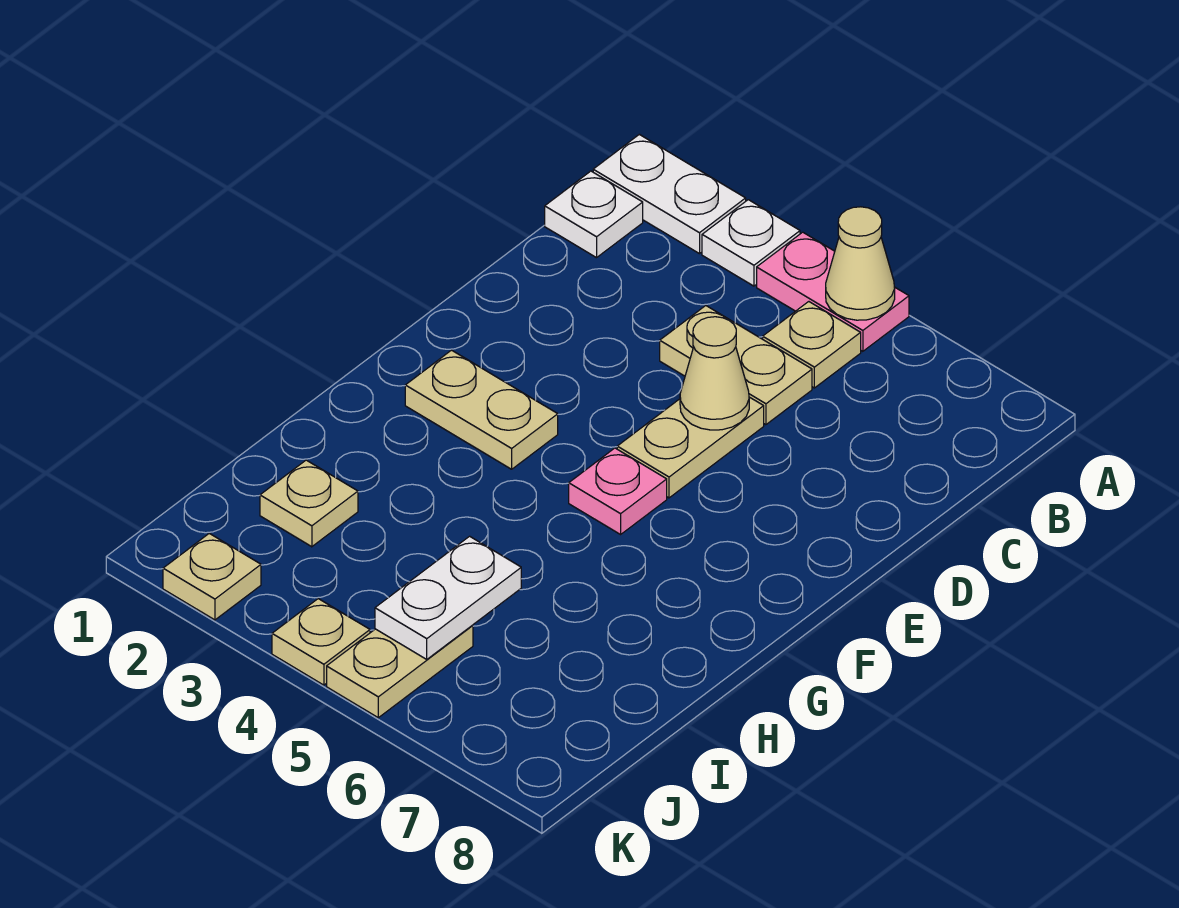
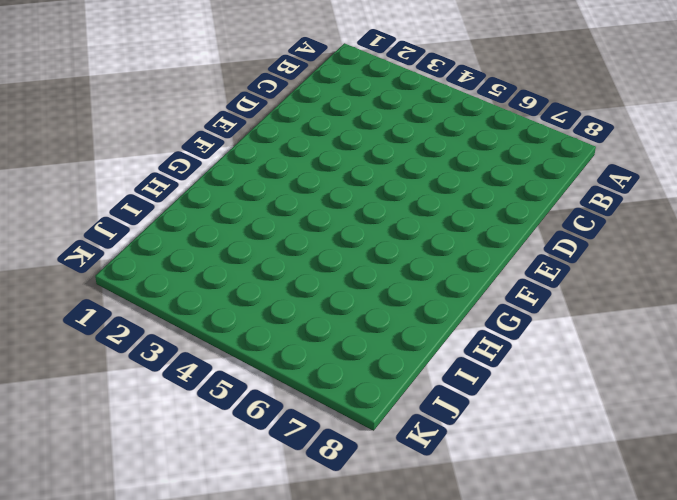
none -> white 1x2 plate [593,134,746,254]
none -> white 1x1 plate [702,200,800,286]
none -> pink 1x2 plate [757,232,909,351]

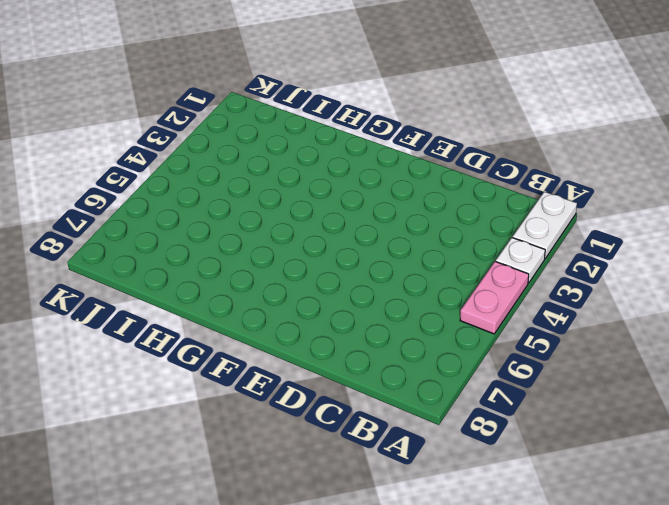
none -> white 1x1 plate [545,171,643,258]
none -> tan 1x1 plate [763,302,861,388]
none -> tan 1x2 plate [660,306,812,425]

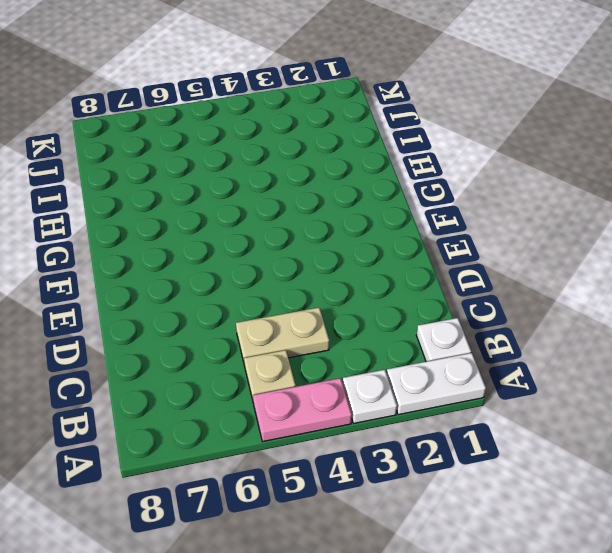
none -> tan 1x2 plate [617,397,764,498]
none -> tan 1x2 plate [405,350,558,469]
none -> pink 1x1 plate [569,448,667,534]

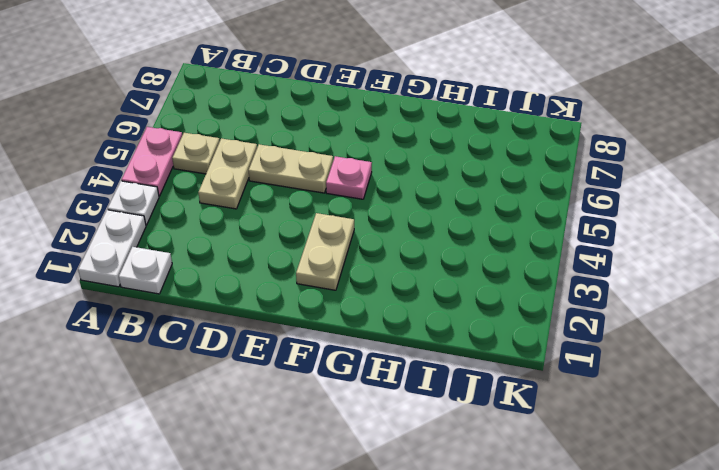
none -> tan 1x1 plate [260,460,358,547]
none -> tan 1x2 plate [327,625,473,718]
none -> tan 1x1 plate [163,533,261,620]

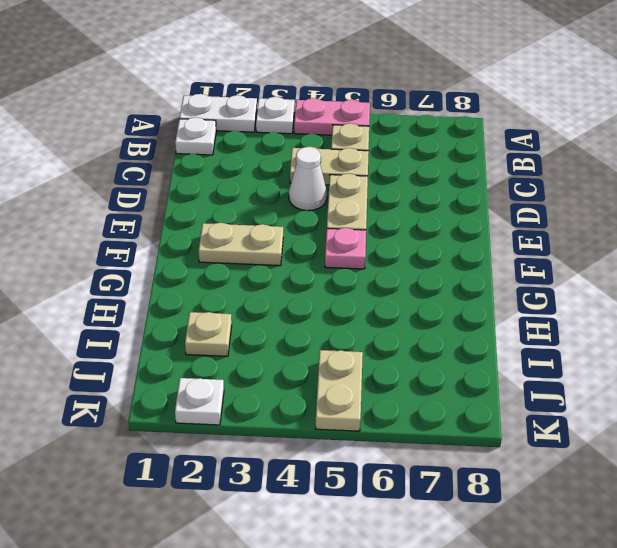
white 1x1 cone [289,147,327,211] -> none
white 1x1 plate [175,378,224,425] -> tan 1x1 plate [163,533,261,620]
none -> tan 1x1 plate [272,599,370,685]
none -> tan 1x1 cone [826,207,895,320]
none -> tan 1x1 cone [680,317,749,430]

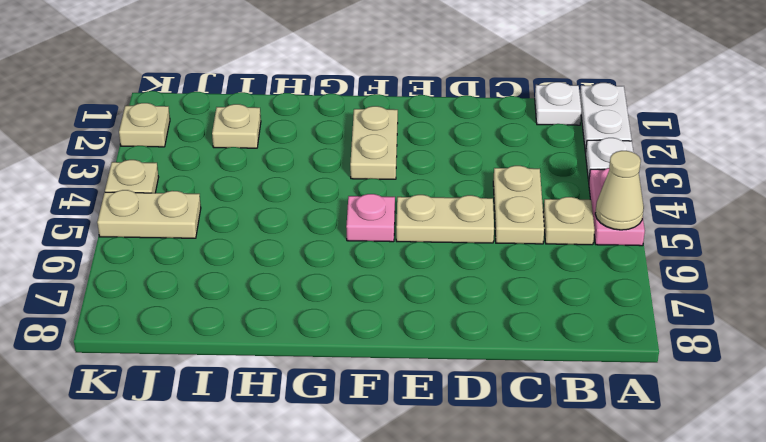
none -> tan 1x1 cone [680,317,749,430]
none -> white 1x2 plate [375,536,521,659]

